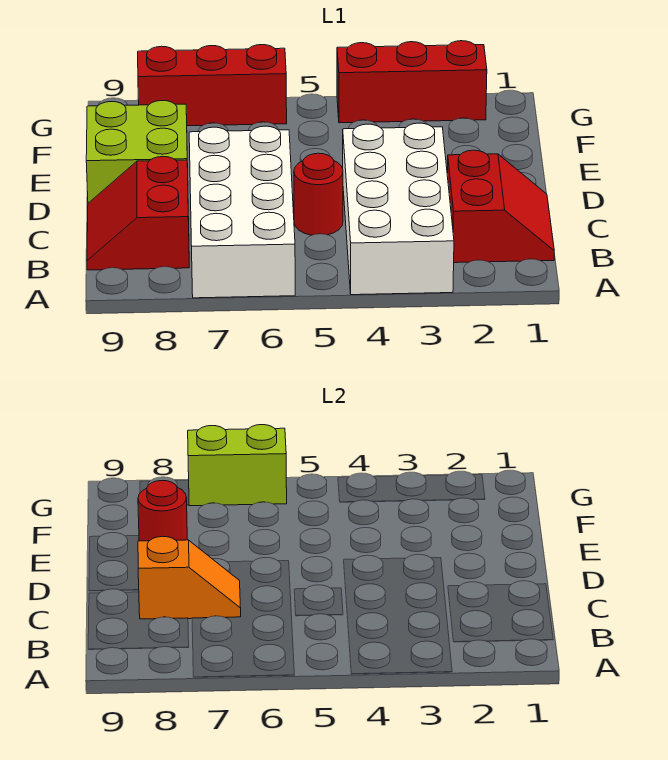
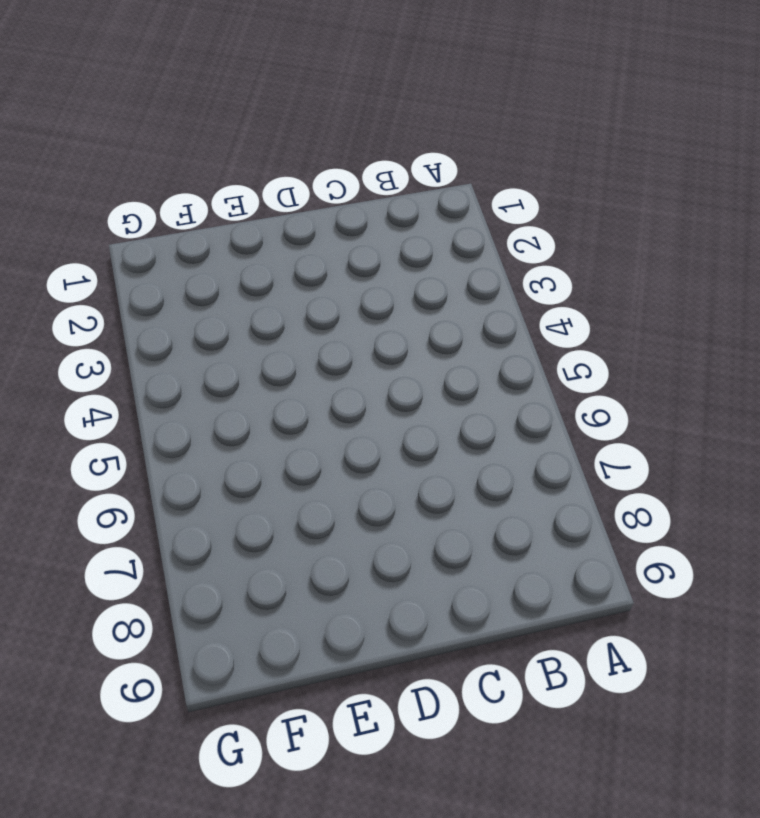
none -> white 2x4 brick [343,123,454,295]
none -> white 2x4 brick [189,126,295,298]

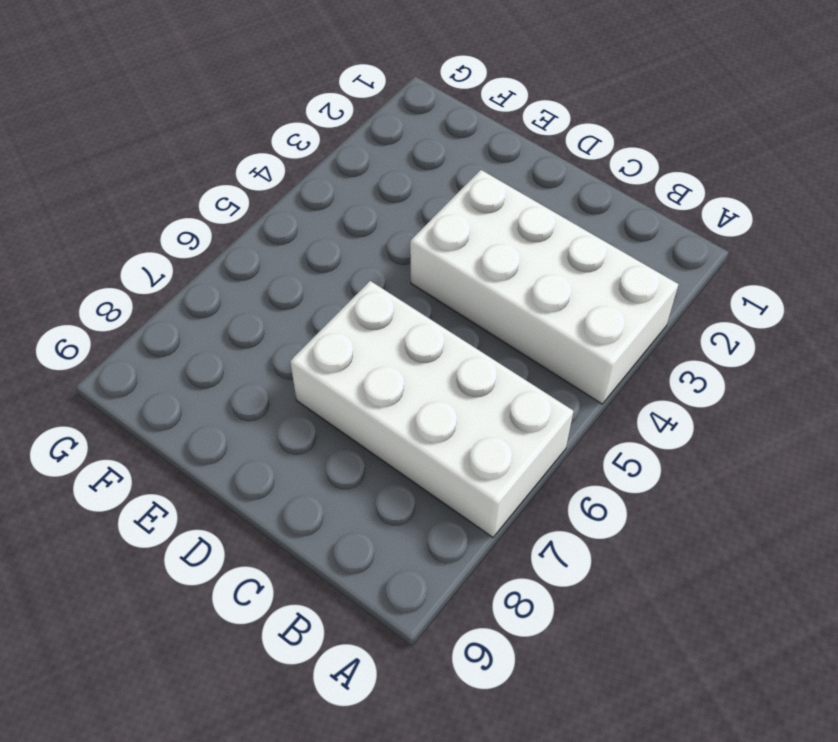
none -> red 2x2 slope [447,150,554,263]
none -> red 2x2 slope [87,156,189,270]

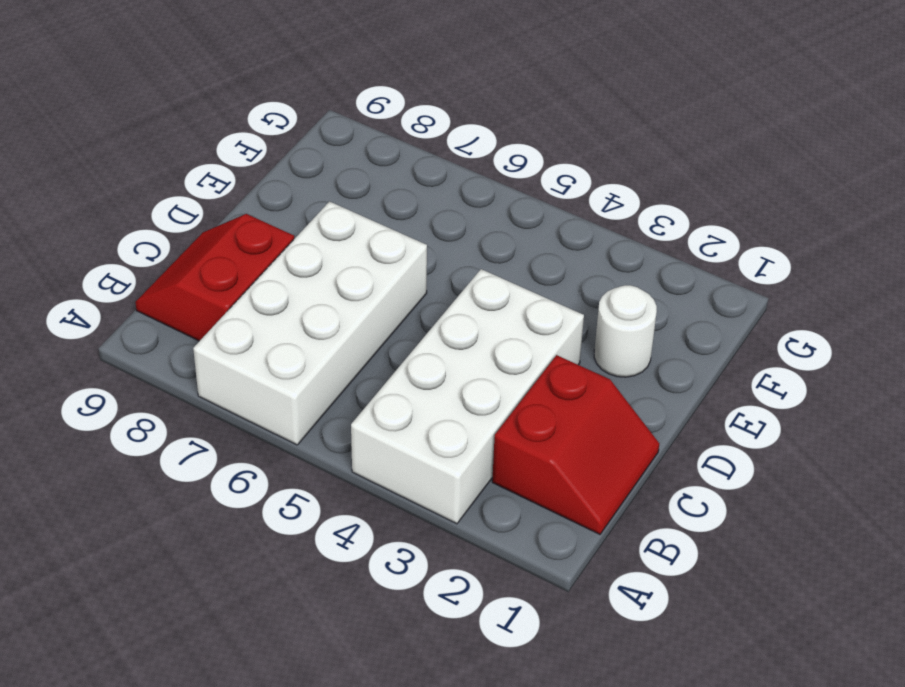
white 1x1 round brick [594,285,657,377] -> none
none -> red 1x1 round brick [294,153,343,235]
none -> lime 2x2 brick [86,101,188,203]

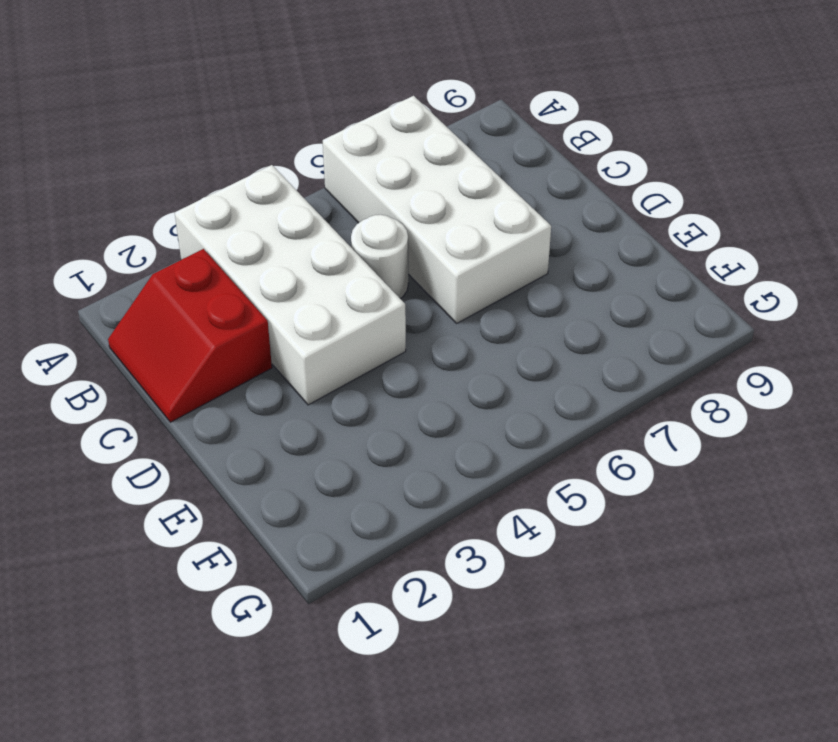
white 1x1 round brick [351,215,408,299] -> red 1x1 round brick [294,153,343,235]
none -> red 2x2 slope [87,156,189,270]
none -> lime 2x2 brick [86,101,188,203]

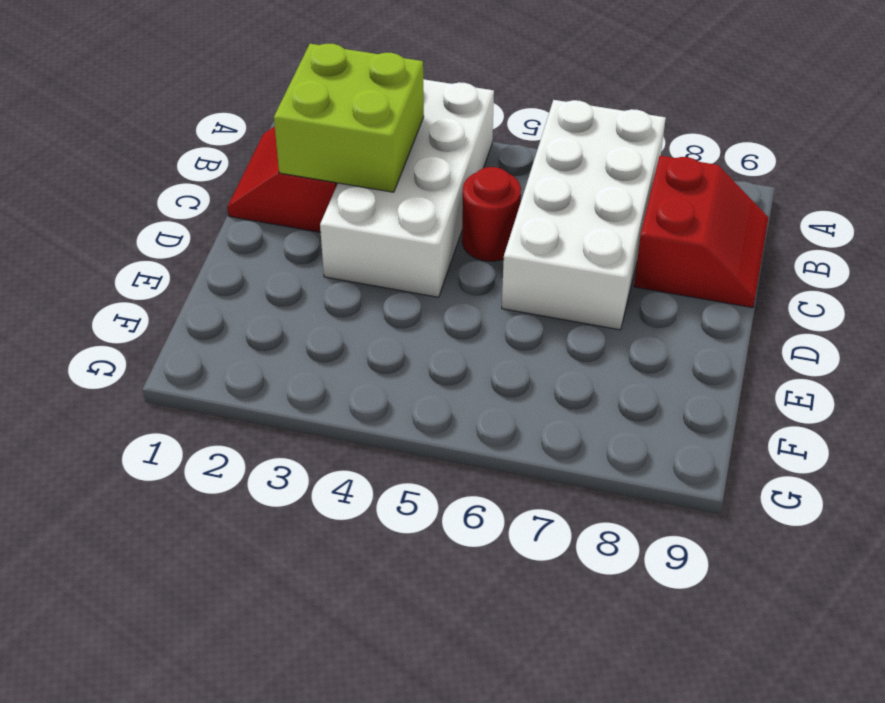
lime 2x2 brick [274,44,424,192] -> lime 2x2 brick moved to [86,101,188,203]
none -> red 1x3 brick [337,41,487,123]
none -> red 1x3 brick [138,45,287,126]

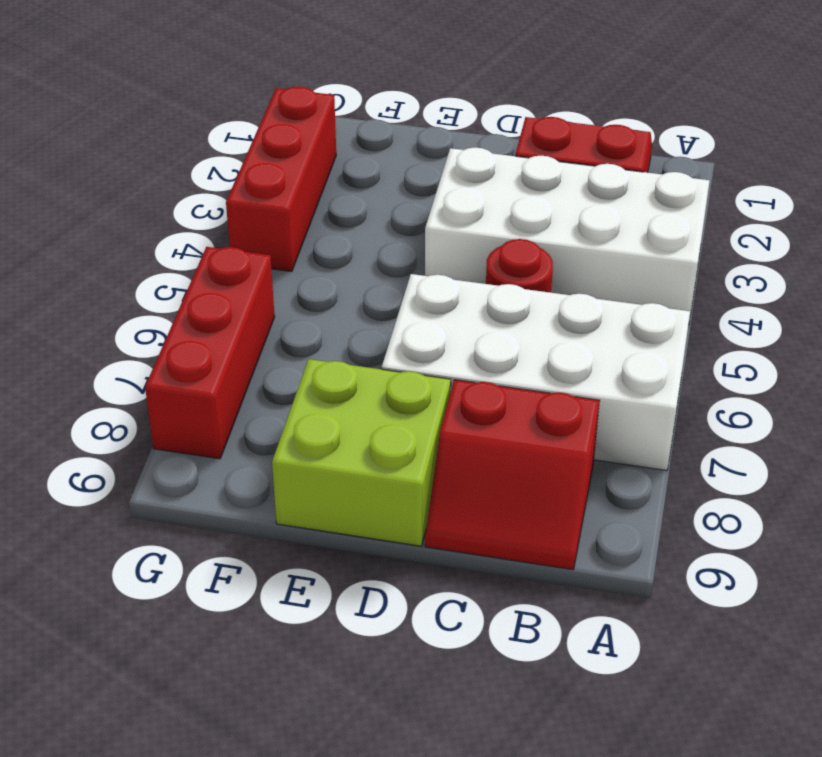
none -> orange 1x2 slope [138,536,241,619]
none -> red 1x1 round brick [138,481,187,541]

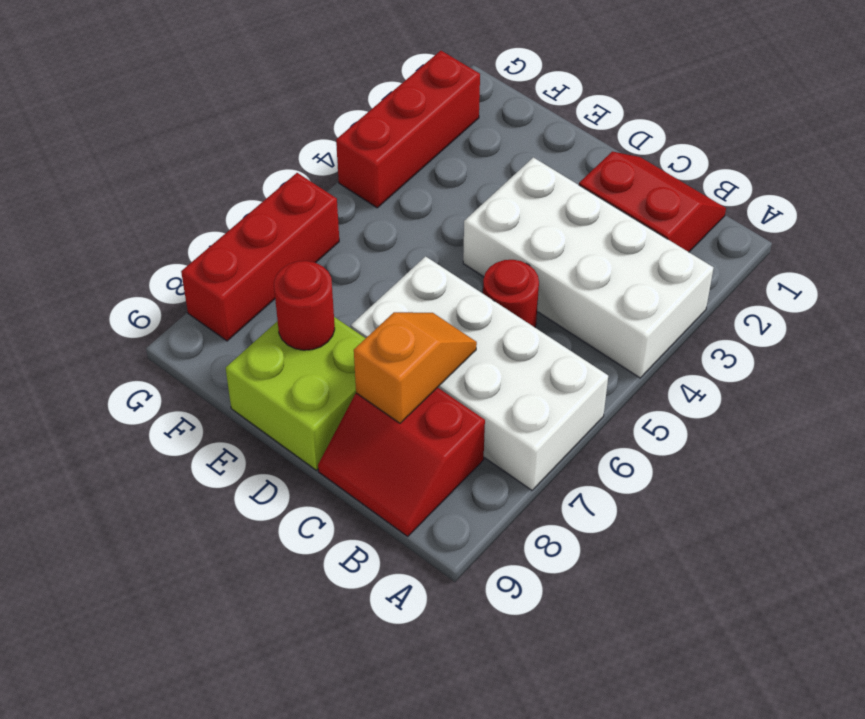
none -> lime 1x2 brick [188,425,287,506]

